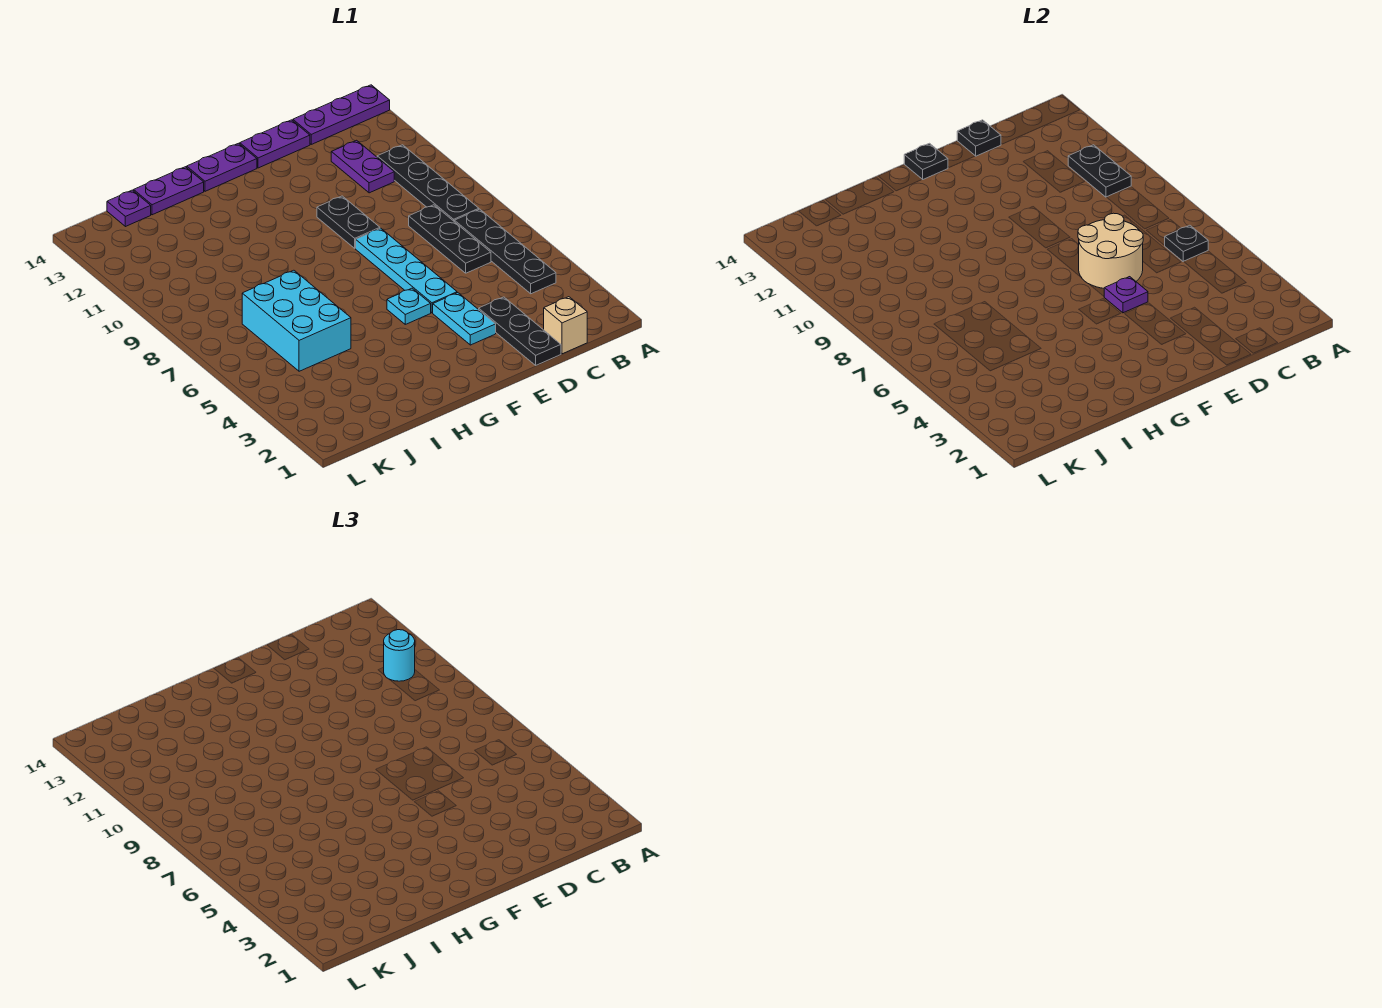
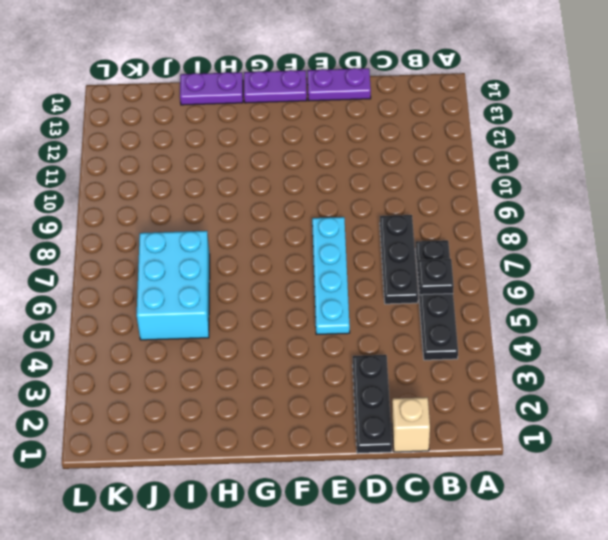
none -> purple 1x3 plate [293,85,390,144]
none -> black 1x4 plate [377,145,479,222]
none -> purple 1x2 plate [331,140,394,193]

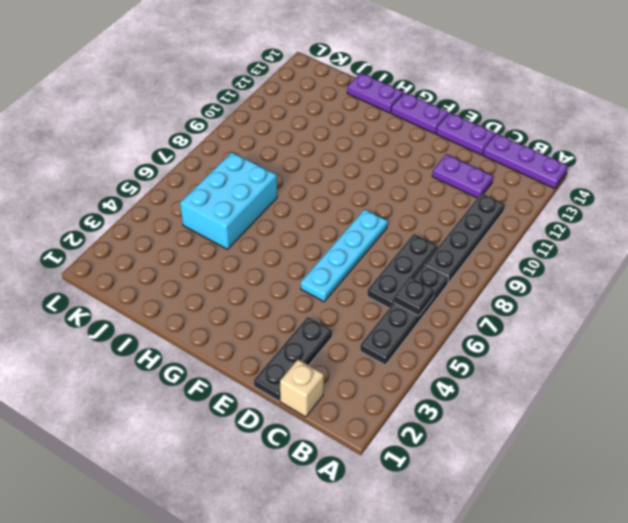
purple 1x2 plate [432,154,493,198] -> purple 1x2 plate turned to [331,140,394,193]
none -> cyan 1x2 plate [433,293,496,345]
none -> black 1x2 plate [317,196,380,248]
none -> cyan 1x1 plate [387,288,431,324]

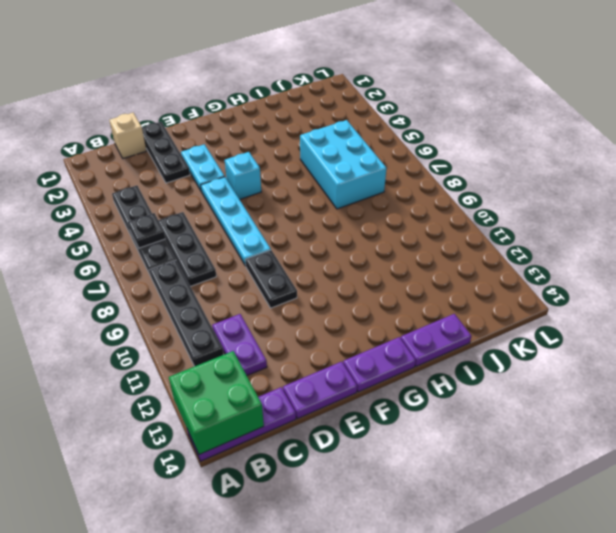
green 2x2 brick [169,351,264,455] -> none
cyan 1x1 brick [225,152,261,199] -> cyan 1x1 plate [387,288,431,324]
none -> purple 1x1 plate [107,190,151,227]
none -> black 1x2 plate [1068,145,1131,197]
none -> tan 2x2 round brick [1078,213,1143,288]

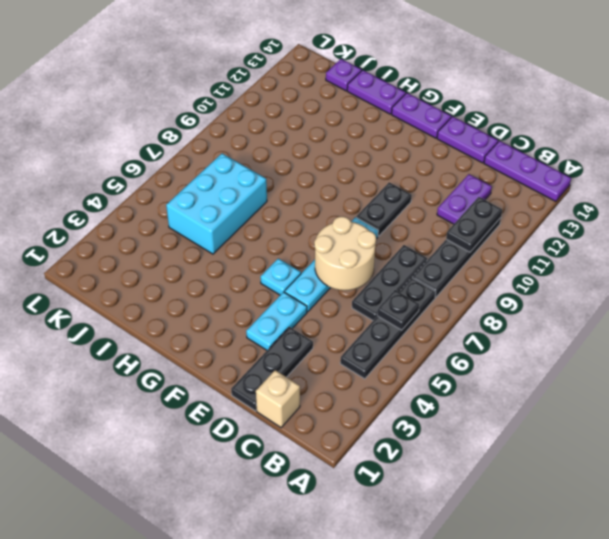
none -> black 1x1 plate [957,120,1001,156]
none -> purple 1x1 plate [1104,277,1148,313]
none -> black 1x1 plate [904,143,948,180]

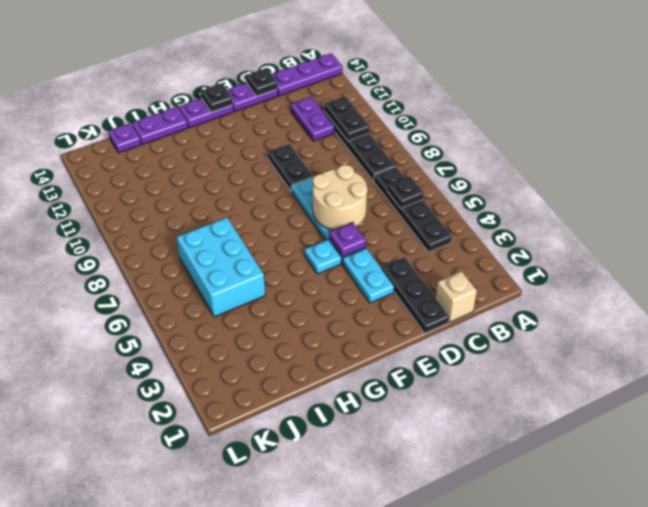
none -> black 1x3 plate [409,205,491,273]
none -> cyan 1x1 round brick [384,630,415,681]

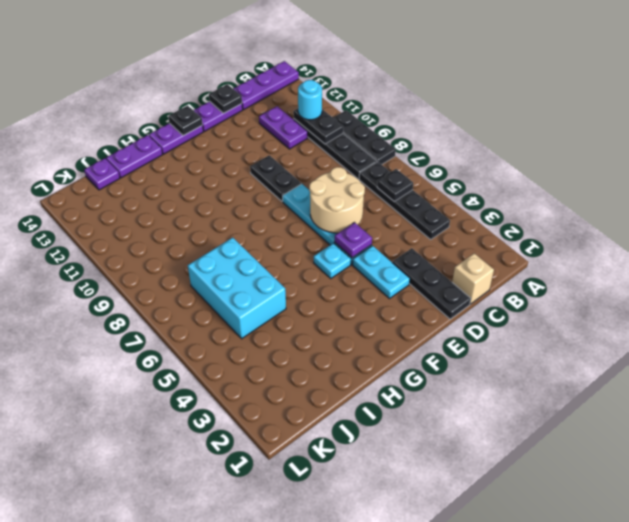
black 1x3 plate [333,110,396,165] -> black 1x3 plate moved to [409,205,491,273]

